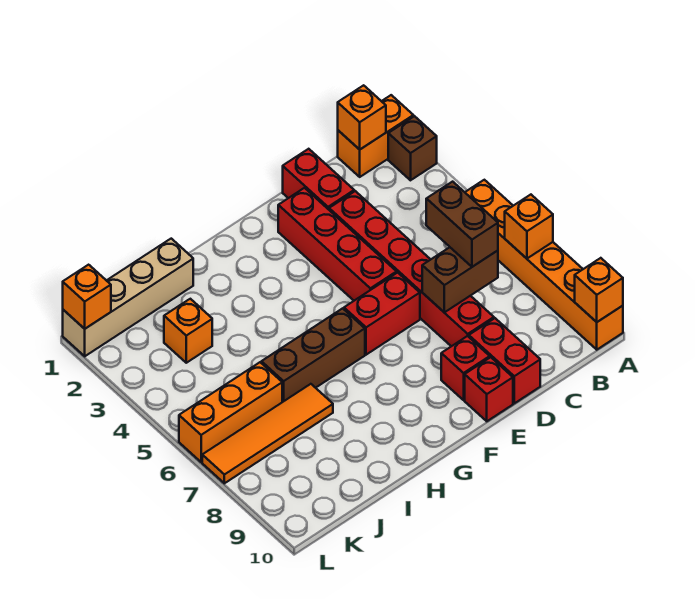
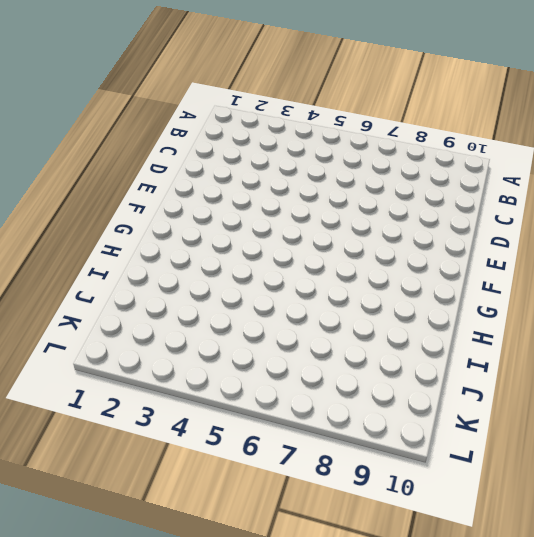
none -> orange 1x2 brick [338,95,413,177]
none -> brown 1x1 brick [388,116,437,180]
none -> orange 1x6 brick [465,180,623,350]

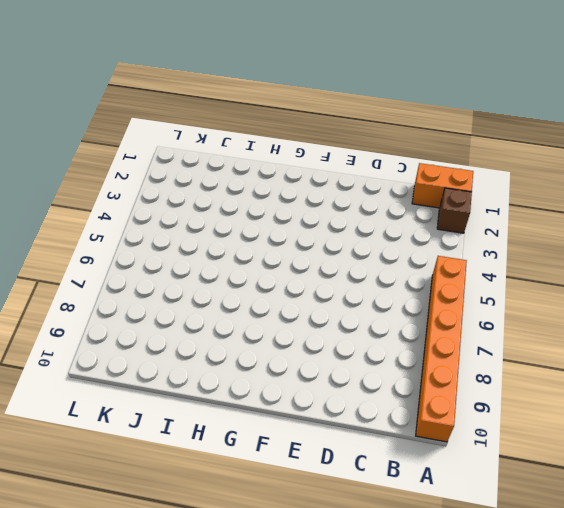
none -> red 1x2 brick [283,149,354,210]
none -> red 1x6 brick [329,191,494,346]
none -> red 1x2 brick [469,318,540,403]

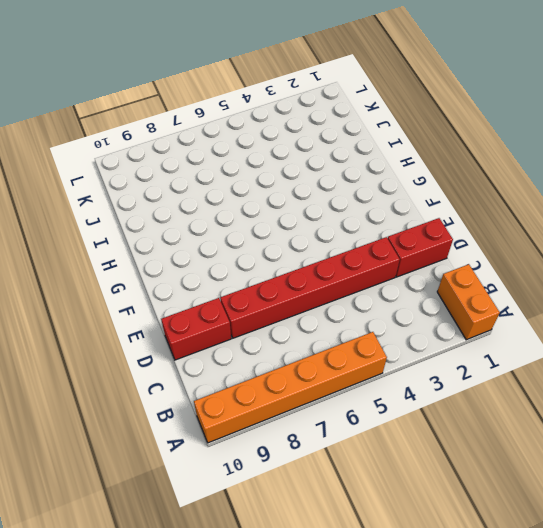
none -> brown 1x1 brick [388,116,437,180]
none -> red 1x4 brick [278,188,397,301]
none -> red 1x2 brick [344,273,420,355]

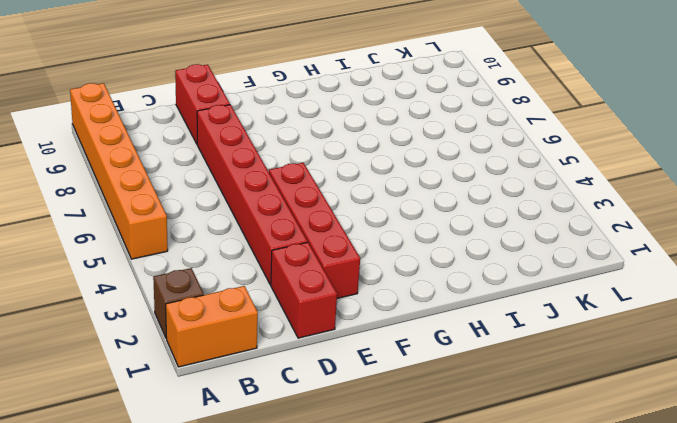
none -> red 1x2 brick [344,273,420,355]
none -> red 1x1 brick [441,336,490,400]
none -> red 1x1 brick [465,357,513,421]

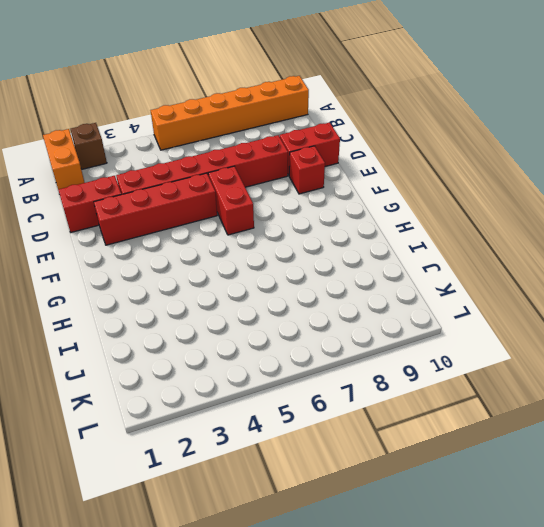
none -> red 1x1 brick [465,357,513,421]
none -> brown 1x3 brick [261,308,365,402]
none -> tan 1x4 brick [63,239,193,356]

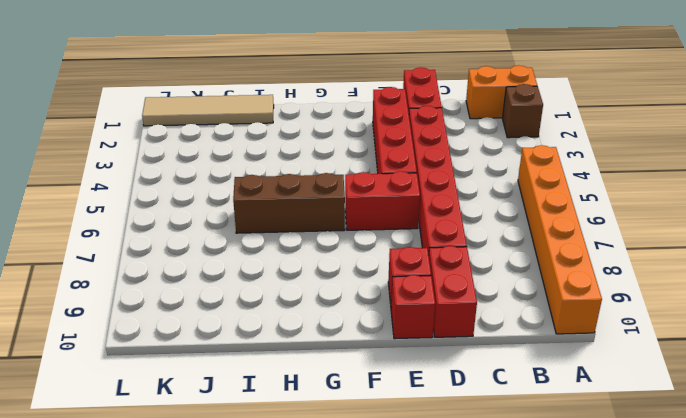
tan 1x4 tile [142,95,274,126] -> tan 1x4 brick [63,239,193,356]
none -> orange 1x4 tile [202,384,333,483]
none -> orange 1x1 brick [164,299,212,363]
none -> orange 1x3 brick [179,362,282,462]

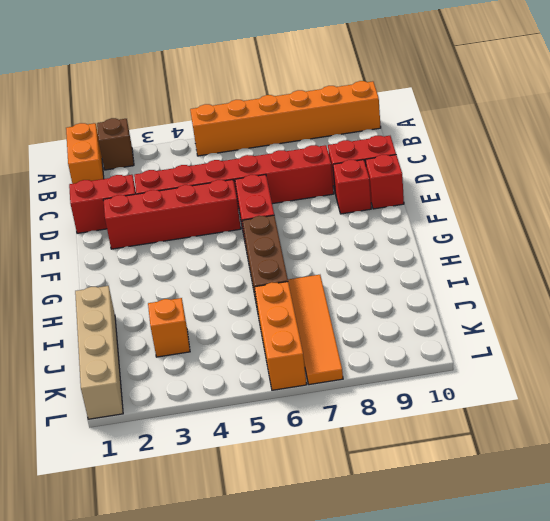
none -> orange 1x1 brick [505,195,553,258]
none -> orange 1x1 brick [575,258,623,322]
none -> orange 1x1 brick [338,85,386,150]

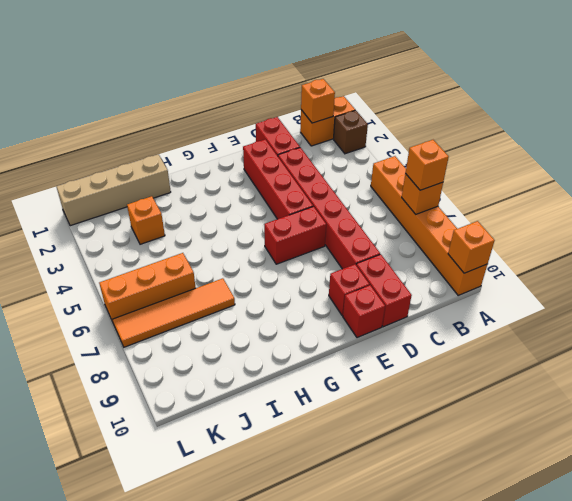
orange 1x1 brick [405,140,449,190] -> orange 1x1 brick moved to [63,265,111,329]
none -> brown 1x3 brick [261,308,365,402]
none -> brown 1x2 brick [422,247,498,312]
none -> brown 1x2 brick [426,182,498,267]

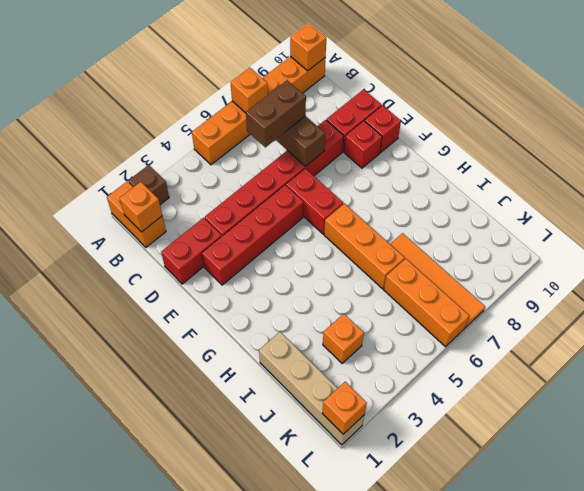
orange 1x3 brick [324,204,405,289] -> brown 1x3 brick [261,308,365,402]

